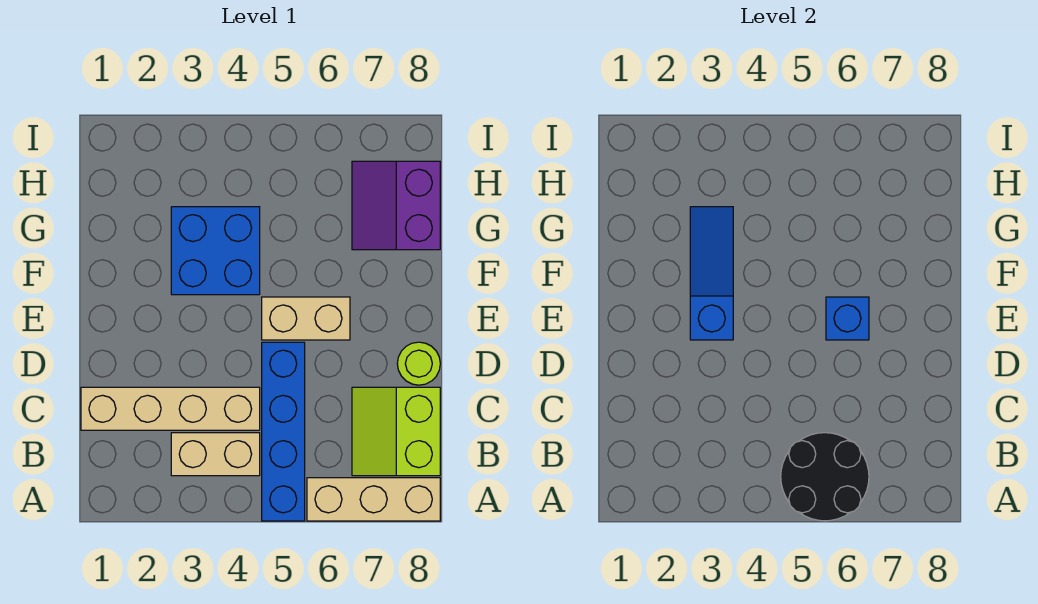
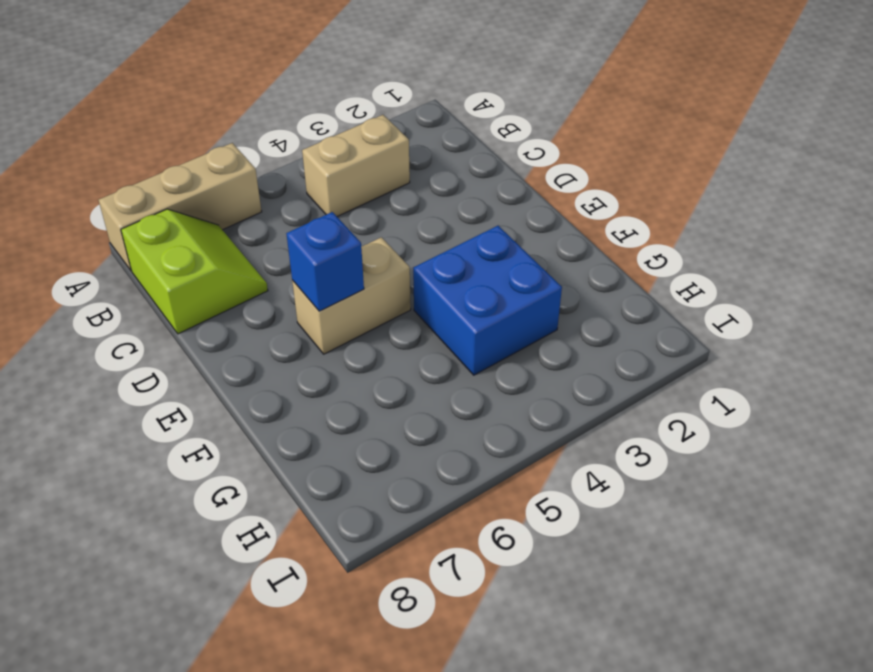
none -> blue 1x4 brick [262,342,305,521]
none -> tan 1x4 brick [81,387,260,430]
none -> lime 1x1 round brick [397,342,440,385]

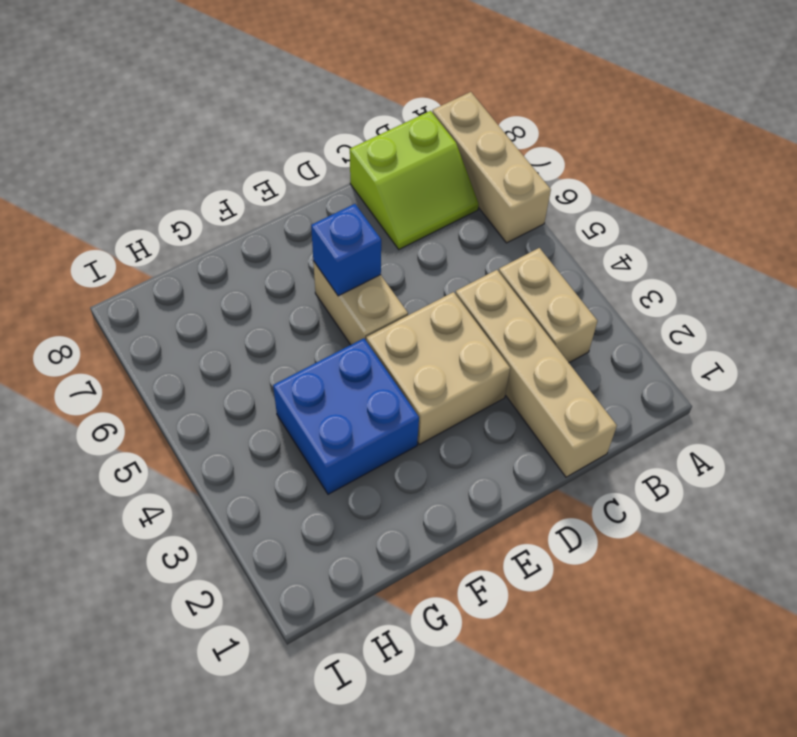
tan 2x2 brick [366,292,510,444] -> none
none -> blue 1x4 brick [262,342,305,521]
none -> lime 1x1 round brick [397,342,440,385]
none -> purple 2x2 slope [352,161,440,250]

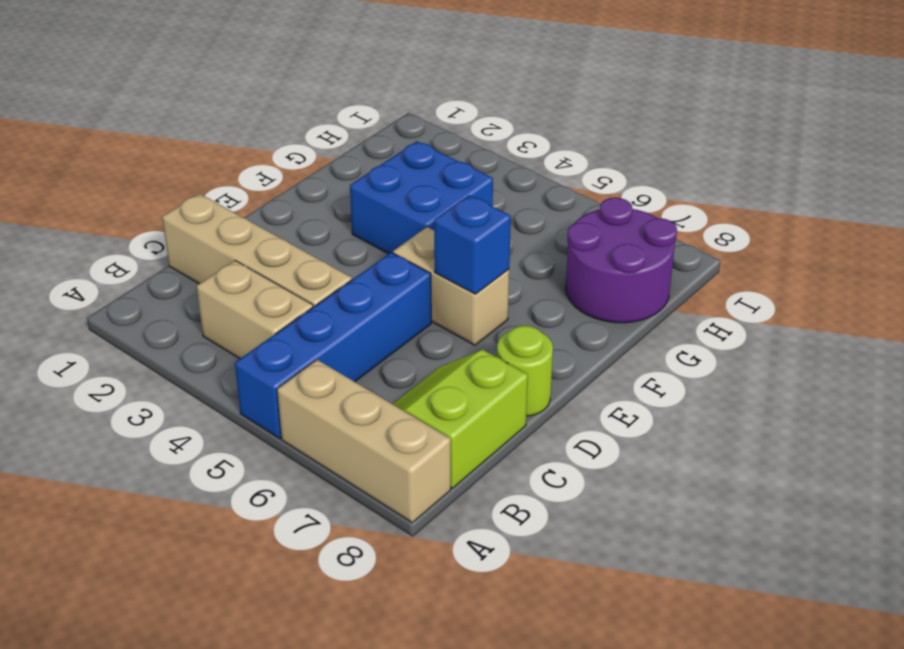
purple 2x2 round brick [566,198,677,323] -> purple 2x2 slope [352,161,440,250]
none -> black 2x2 round brick [781,433,869,521]
none -> blue 1x3 slope [690,207,733,340]

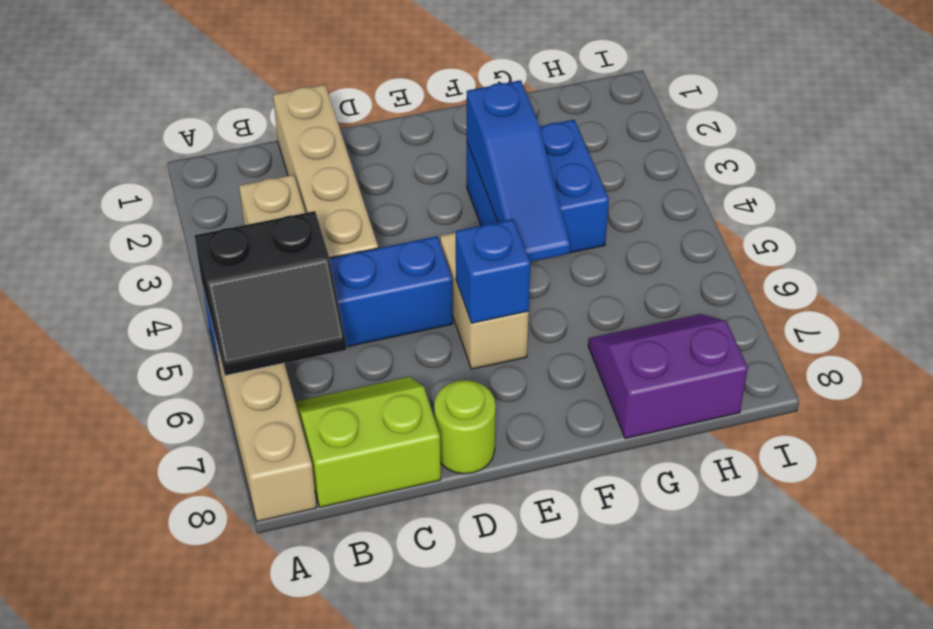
black 2x2 slope [194,211,346,376] -> black 2x2 round brick [781,433,869,521]
blue 1x3 slope [467,80,570,262] -> blue 1x3 slope turned to [690,207,733,340]

